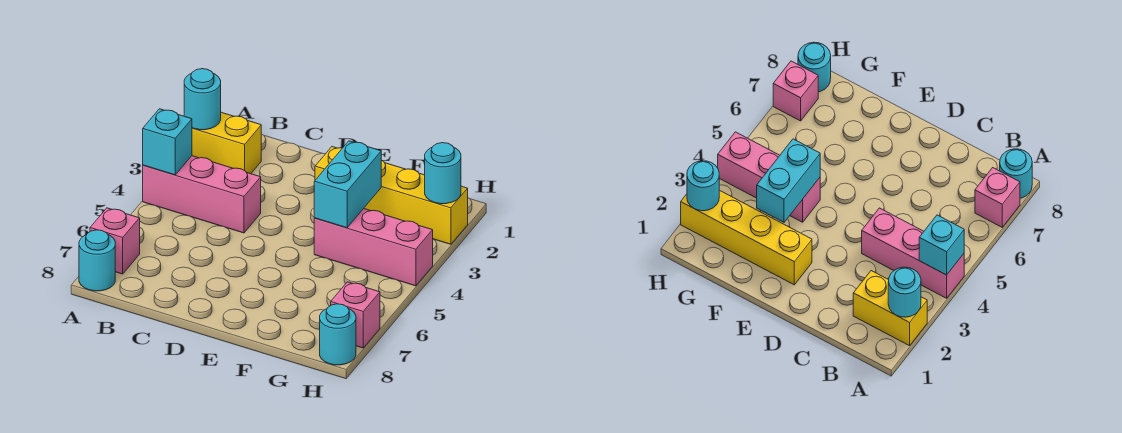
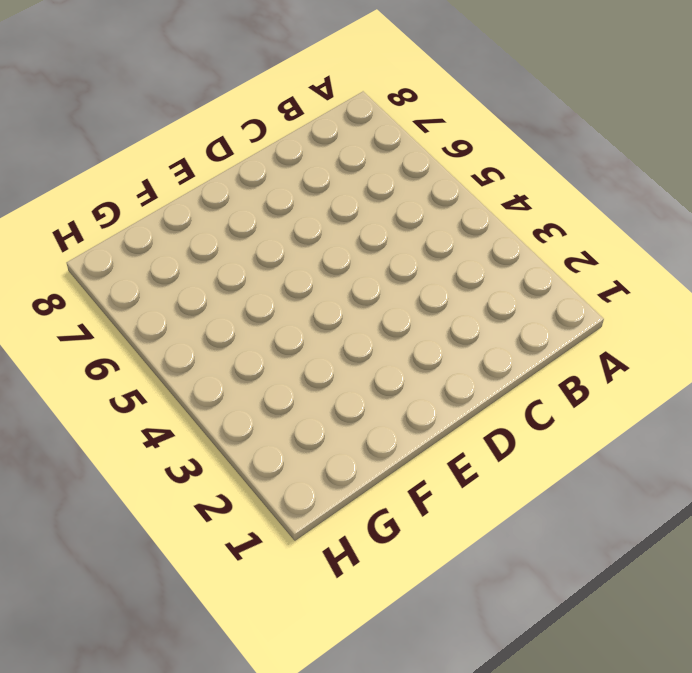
none -> yellow 1x2 brick [192,112,261,174]
none -> pink 1x3 brick [143,156,261,233]
none -> pink 1x1 brick [90,208,140,274]

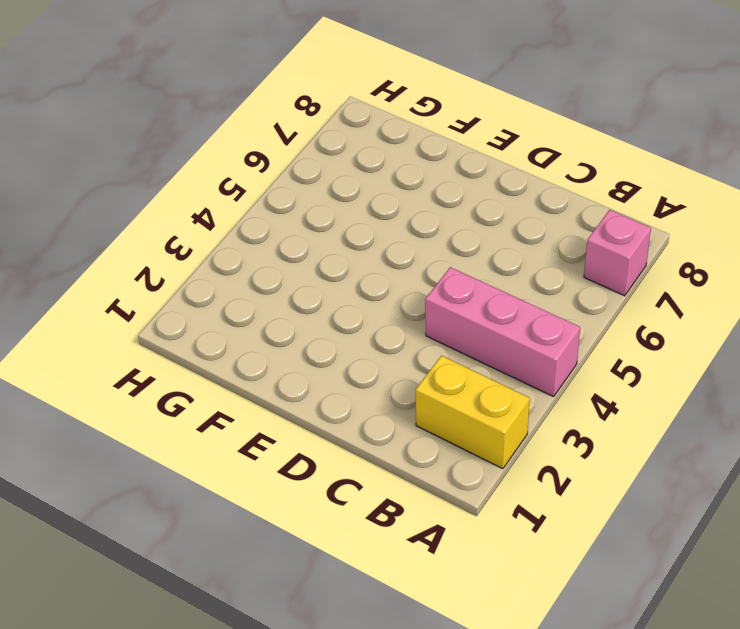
none -> cyan 1x1 round brick [79,230,115,291]
none -> yellow 1x4 brick [315,147,468,244]
none -> pink 1x3 brick [314,209,433,286]

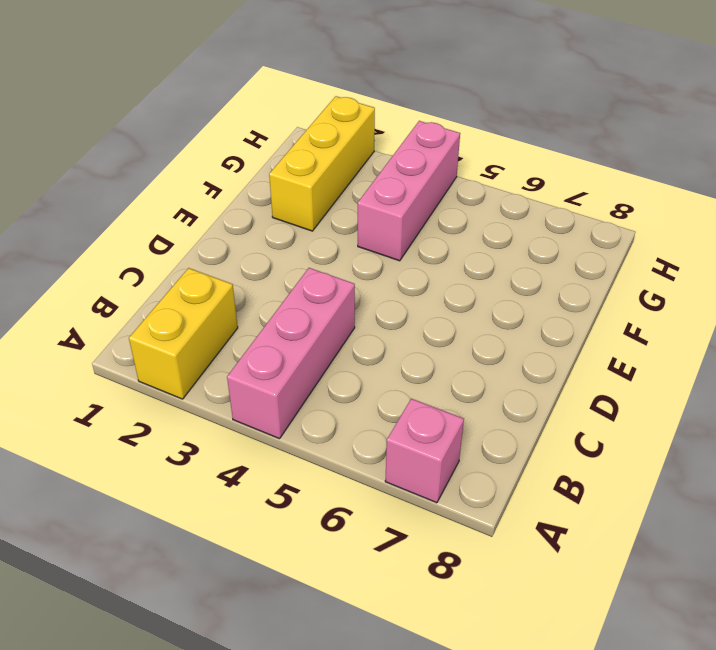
yellow 1x3 brick [269,96,375,231] -> yellow 1x4 brick [315,147,468,244]
none -> cyan 1x1 round brick [79,230,115,291]
none -> pink 1x1 brick [331,282,380,348]
none -> cyan 1x1 round brick [320,304,356,365]

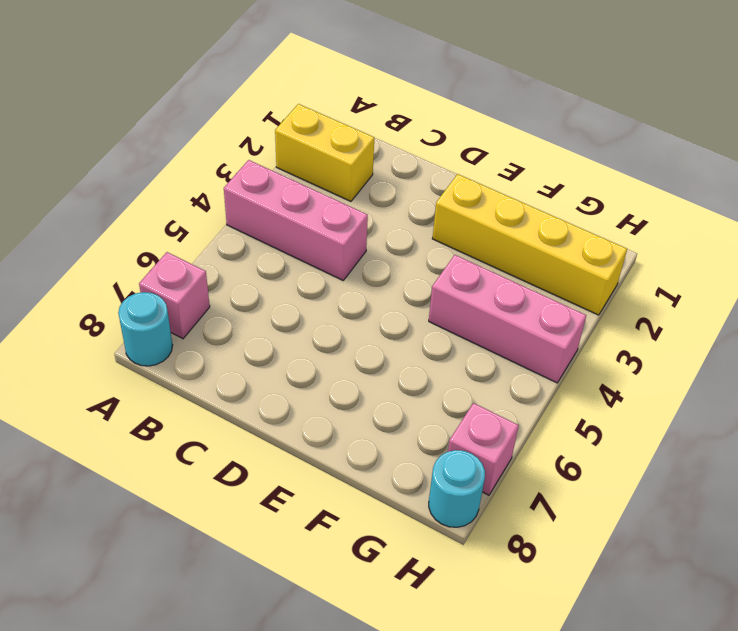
none -> cyan 1x1 round brick [184,69,221,130]
none -> cyan 1x1 brick [143,109,192,175]
none -> cyan 1x2 brick [314,141,381,228]

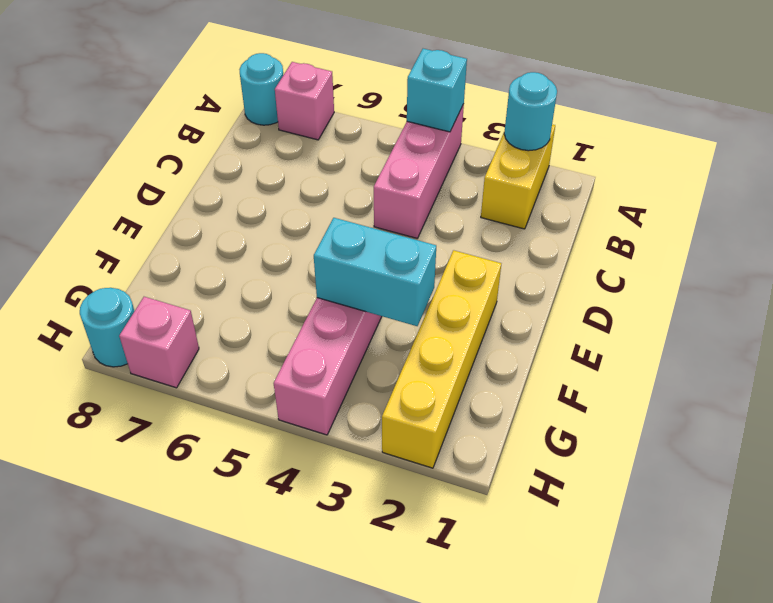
none -> cyan 1x1 round brick [425,143,461,204]

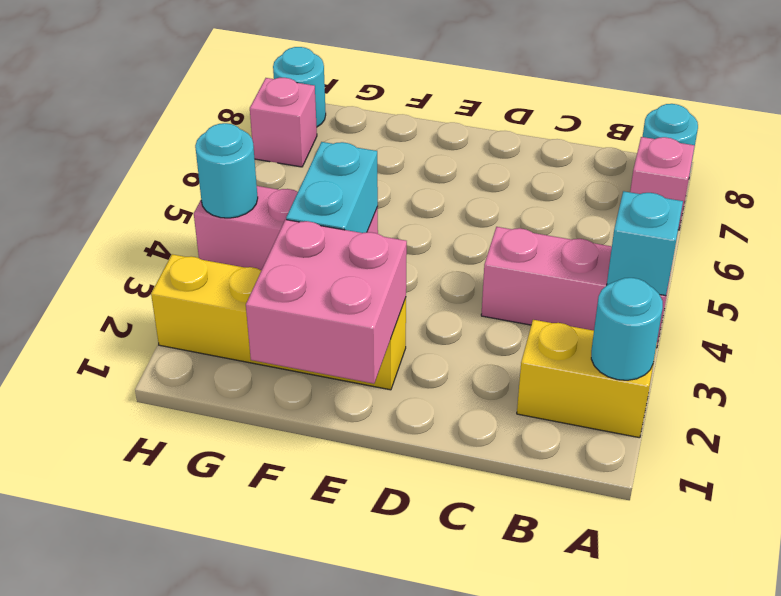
pink 2x2 brick [246,220,407,384] -> none
cyan 1x1 round brick [195,123,258,218] -> cyan 1x1 round brick moved to [425,143,461,204]

